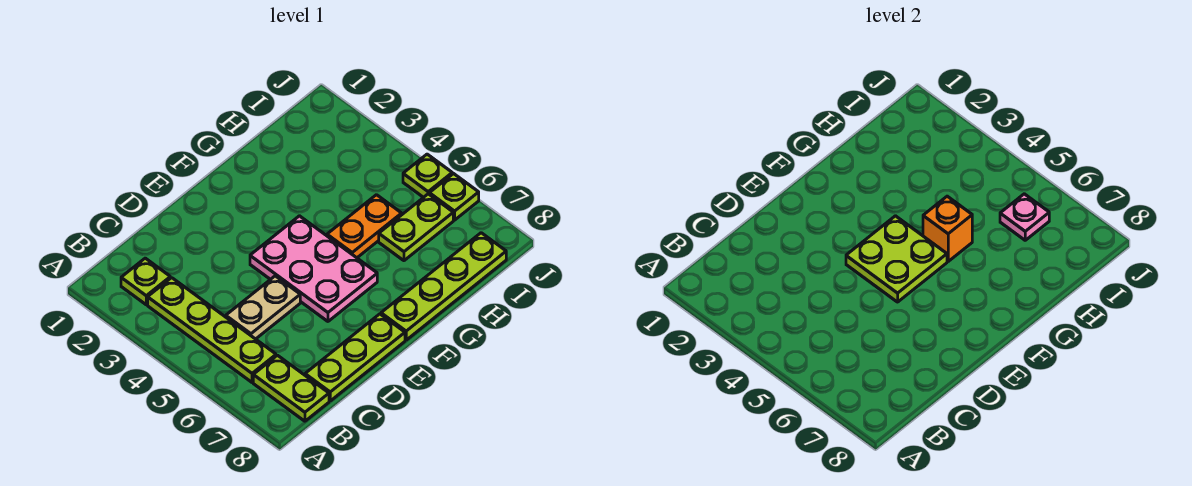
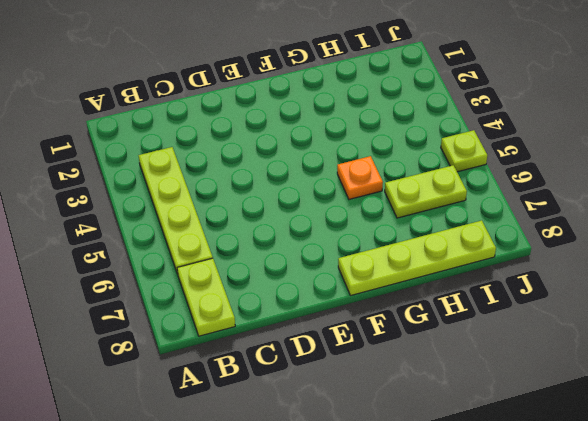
orange 1x1 plate [337,156,383,199] -> orange 1x2 plate [327,195,402,258]
none -> lime 1x1 plate [121,258,170,305]
none -> tan 1x2 plate [226,276,300,339]
none -> lime 1x3 plate [305,314,405,401]

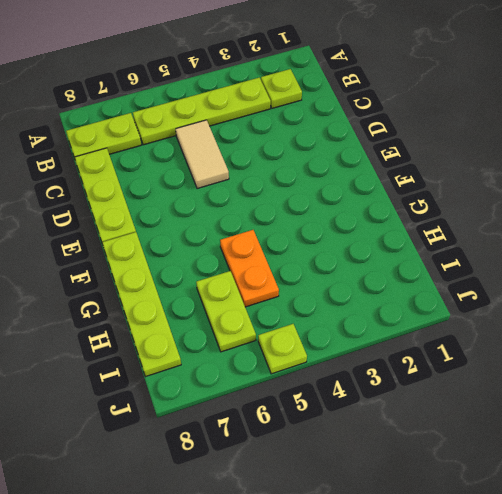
tan 1x2 tile [176,120,229,189] -> tan 1x2 plate [226,276,300,339]
none -> pink 2x3 plate [250,216,377,321]
none -> lime 1x1 plate [429,174,479,220]
none -> lime 2x2 plate [846,216,947,302]

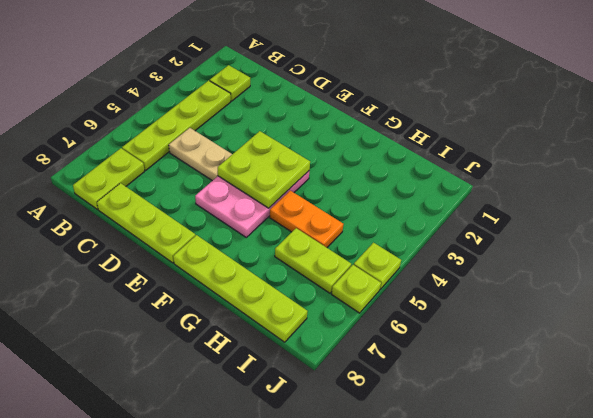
none -> orange 1x1 brick [923,196,972,261]
none -> pink 1x1 plate [1000,194,1049,240]

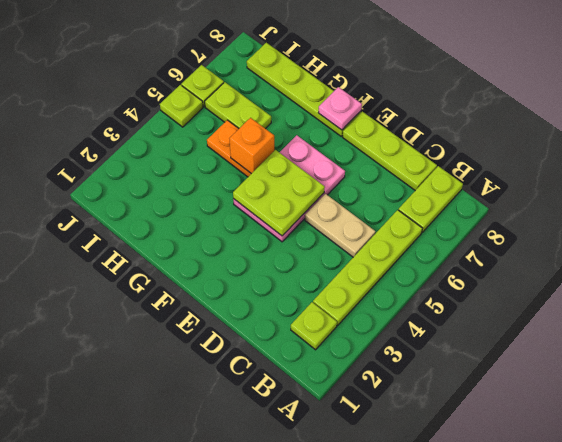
pink 1x1 plate [318,87,362,130] -> pink 1x1 plate moved to [1000,194,1049,240]

